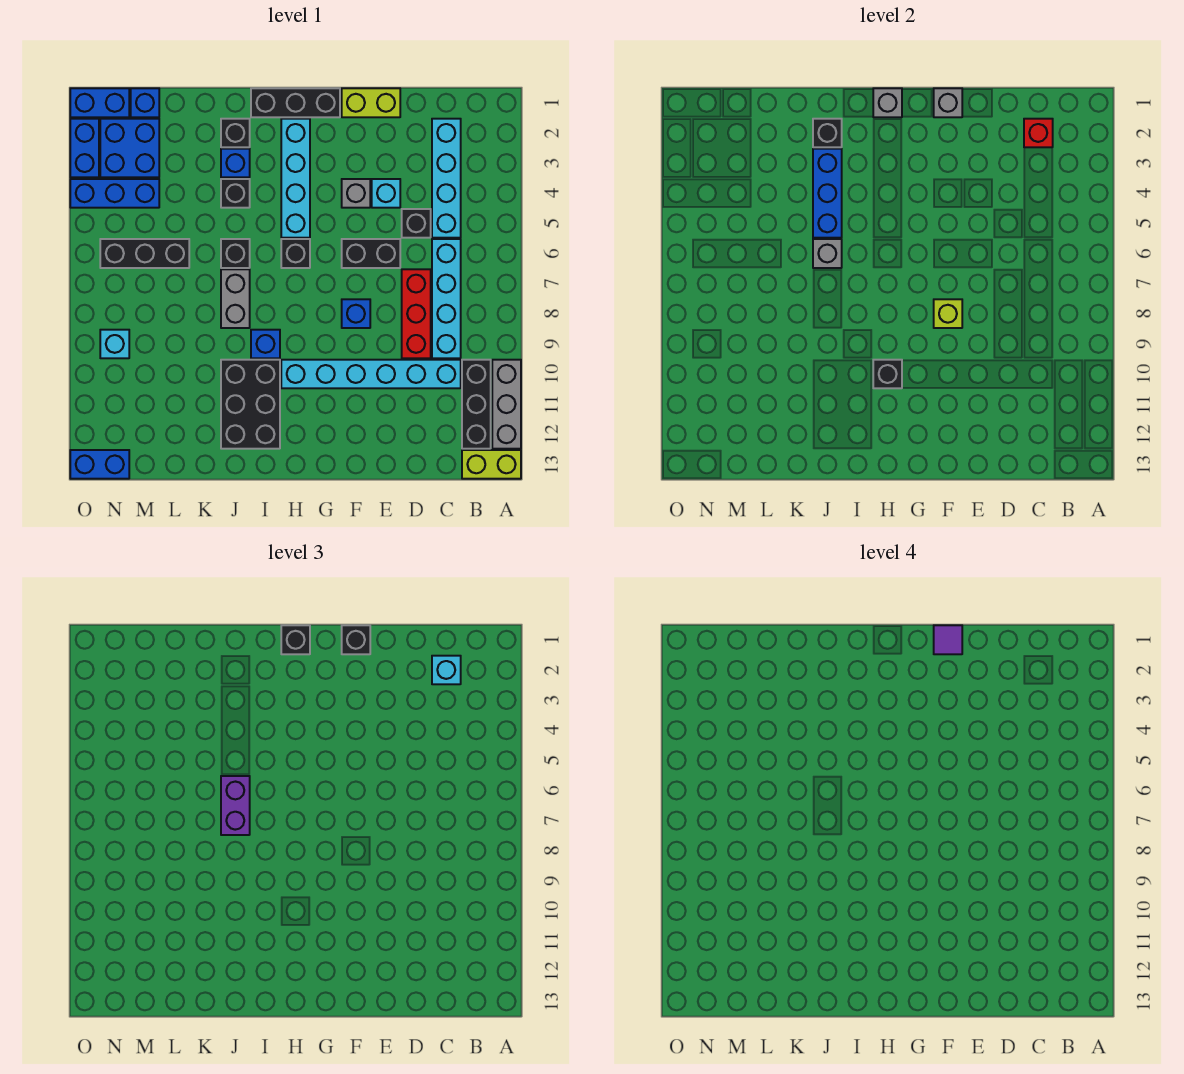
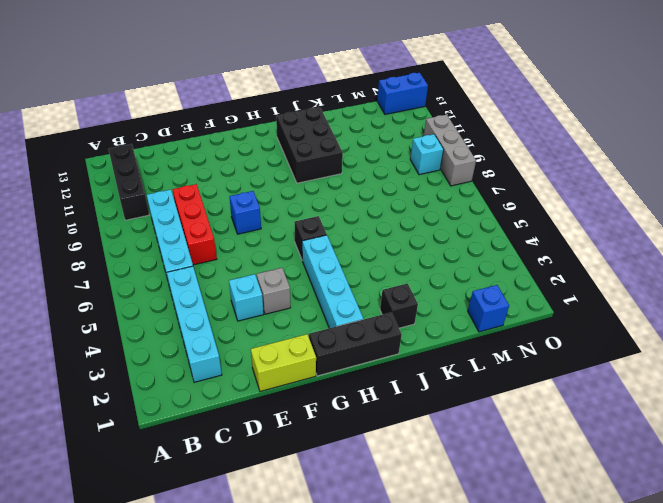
grey 1x3 brick [424,114,476,186] -> grey 1x3 brick moved to [492,360,521,449]
none -> lime 1x2 brick [462,450,521,479]
none -> cyan 1x6 brick [281,360,461,388]
none -> black 1x1 brick [402,209,431,238]
none -> black 1x2 brick [342,239,400,268]

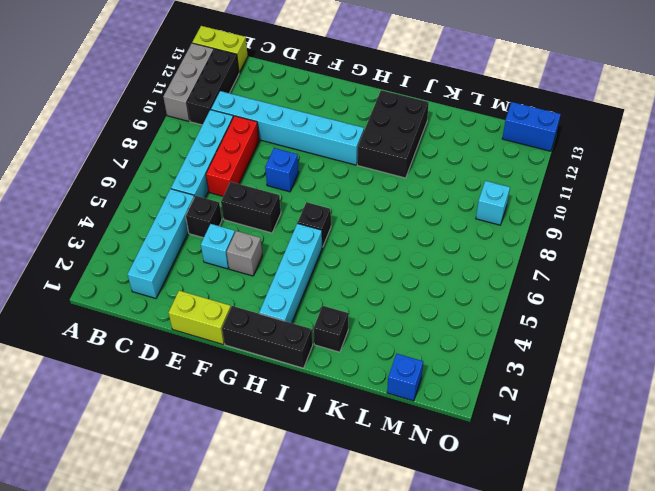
none -> blue 1x1 brick [251,330,280,358]
none -> blue 1x1 brick [221,149,250,177]
none -> black 1x1 brick [221,179,250,208]
none -> black 1x1 brick [221,239,250,268]

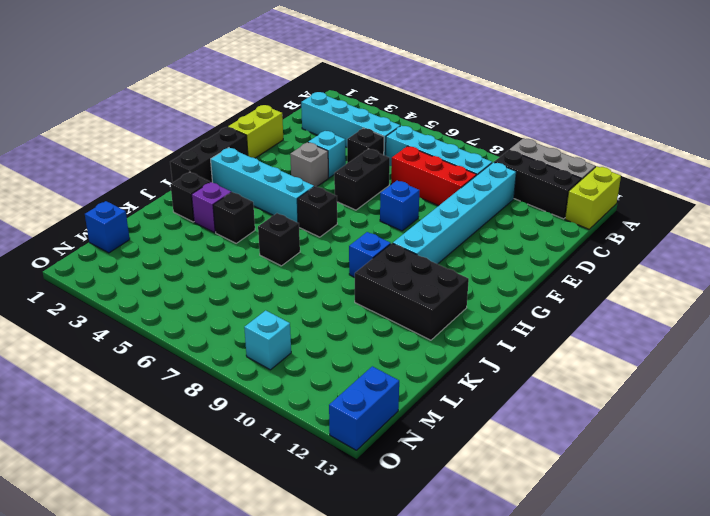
purple 1x1 brick [192,182,231,233] -> blue 1x1 brick [221,149,250,177]
none -> grey 1x2 brick [221,269,250,328]
none -> black 1x3 brick [100,239,189,268]
none -> blue 2x2 brick [100,119,159,177]
none -> blue 1x3 brick [70,179,159,208]

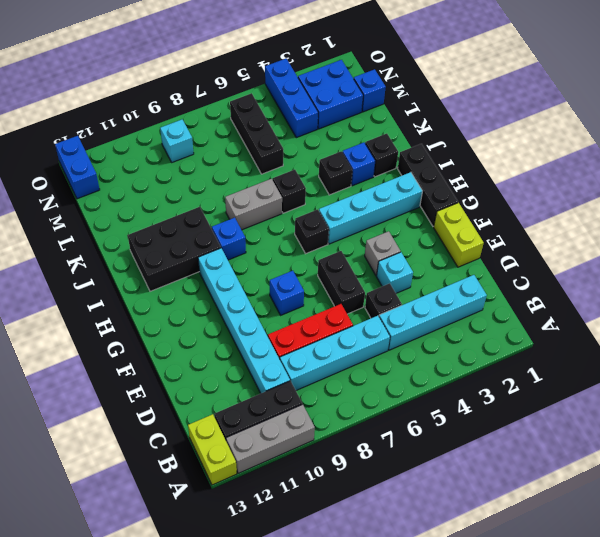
none -> blue 1x2 brick [70,88,129,117]
none -> blue 1x2 brick [70,119,99,177]
none -> red 1x1 brick [1024,119,1053,147]
none -> grey 1x1 brick [934,88,962,117]

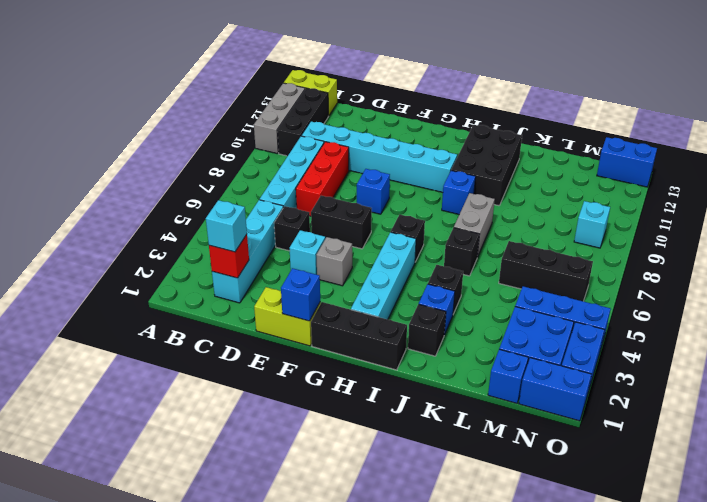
blue 1x1 brick [281,268,320,321] -> grey 1x1 brick [934,88,962,117]
none -> lime 1x1 brick [934,299,962,328]
none -> grey 1x1 brick [873,88,902,117]
none -> black 1x1 brick [873,360,902,388]
none -> black 1x1 brick [813,119,842,147]

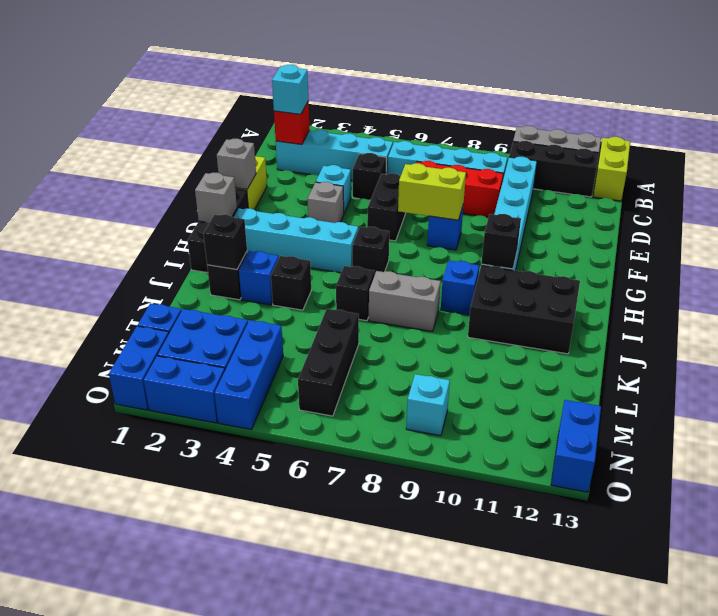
lime 1x2 brick [398,163,466,220] -> lime 1x1 brick [934,299,962,328]
none -> blue 1x3 brick [813,149,842,238]
none -> grey 1x1 brick [813,239,842,268]
none -> black 1x1 brick [342,625,370,654]
none -> black 1x1 brick [281,625,310,654]

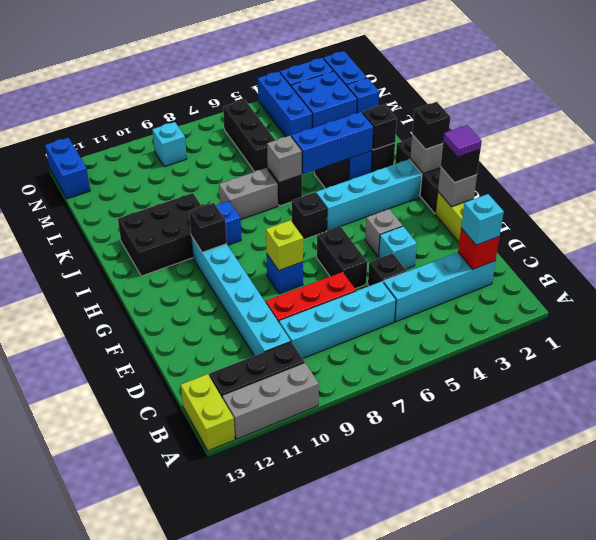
none -> purple 1x2 brick [221,776,250,835]

